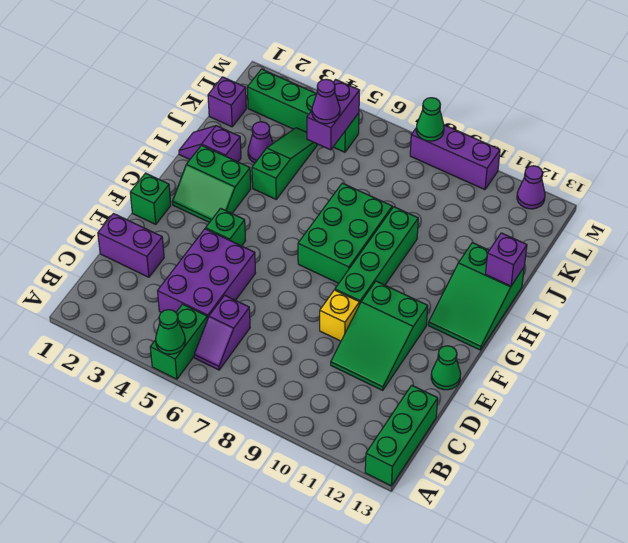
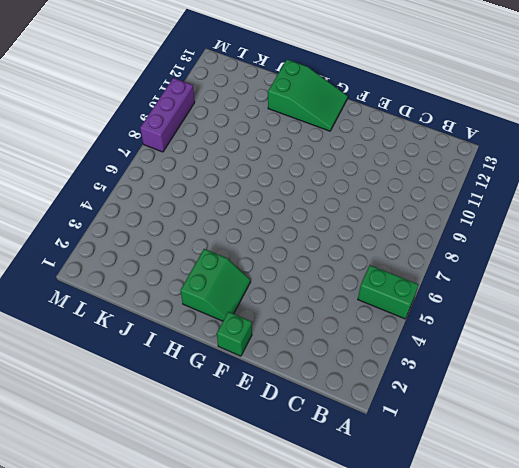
none -> green 1x3 brick [365,385,438,486]
none -> purple 1x2 slope [194,295,250,370]
none -> purple 2x3 brick [158,229,255,319]

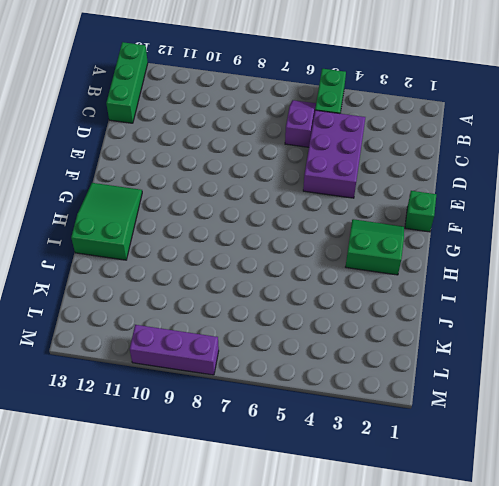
none -> purple 1x2 brick [98,214,164,277]
none -> green 2x3 slope [331,281,428,390]
none -> yellow 1x1 brick [320,290,359,341]

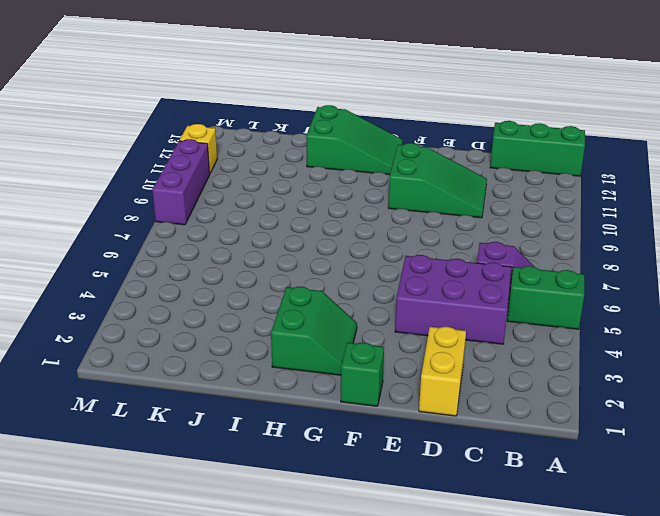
yellow 1x2 brick [419,327,466,416] -> purple 1x2 brick [98,214,164,277]
yellow 1x1 brick [179,124,217,173] -> yellow 1x1 brick moved to [320,290,359,341]
none -> green 1x1 cone [431,346,461,390]
none -> green 1x1 brick [206,208,246,246]
none -> green 1x4 brick [335,207,418,305]

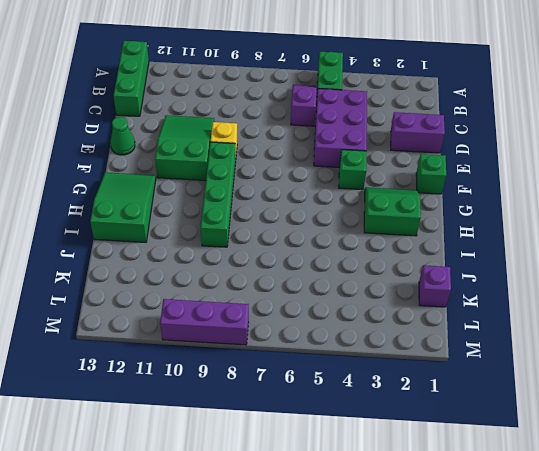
none -> green 2x3 brick [298,183,392,283]
none -> purple 1x2 slope [179,126,241,162]
none -> green 1x3 slope [252,128,318,199]

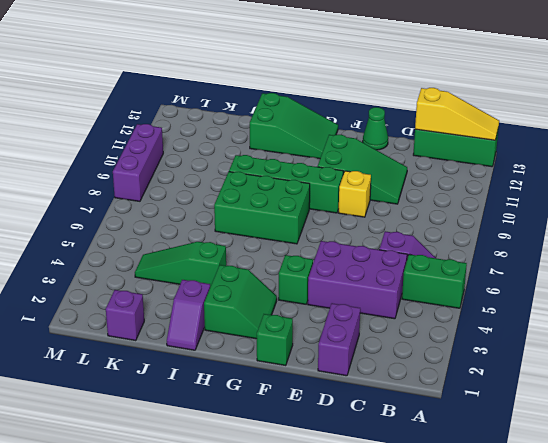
yellow 1x3 slope [415,88,499,140] -> none
none -> purple 1x1 cone [248,122,273,163]
none -> green 1x4 brick [247,69,359,152]
none -> purple 1x1 cone [517,166,545,209]

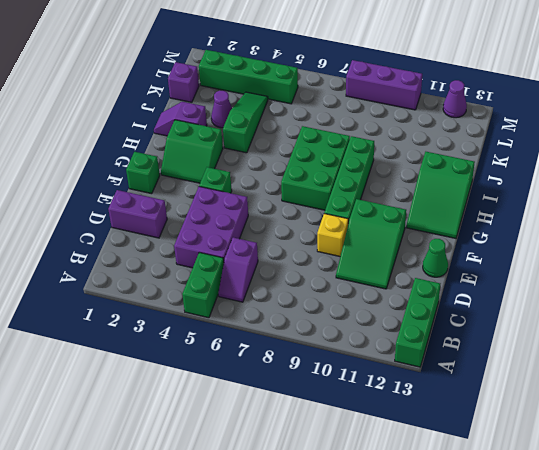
none -> green 1x1 cone [156,310,185,354]
none -> purple 1x1 brick [486,233,527,286]
none -> purple 1x2 brick [307,80,360,150]

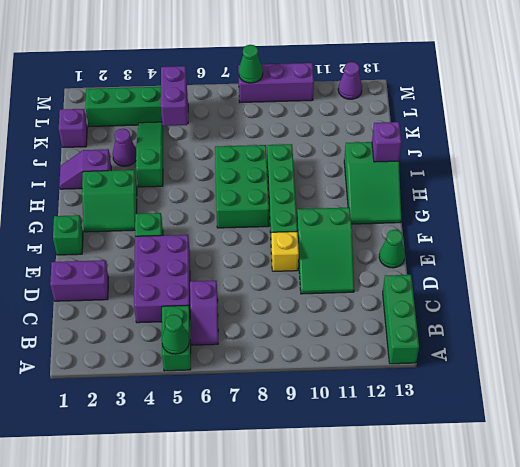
none -> purple 1x1 cone [312,79,340,124]

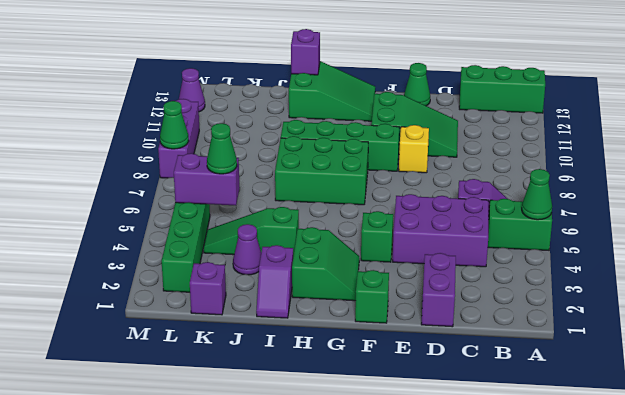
green 1x1 cone [207,123,237,174] -> purple 1x1 cone [312,79,340,124]

